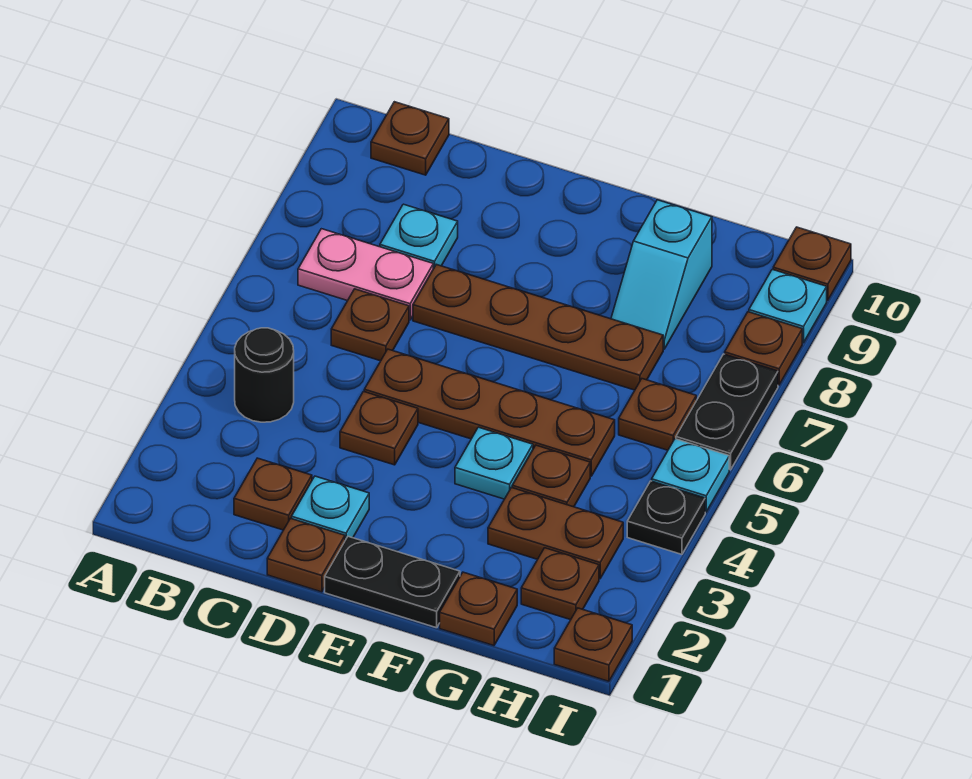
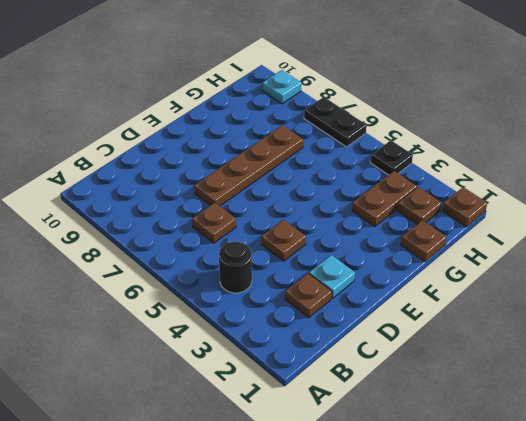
none -> pink 1x2 plate [298,229,433,320]
none -> brown 1x1 plate [371,102,449,175]
none -> cyan 1x1 plate [380,204,458,269]

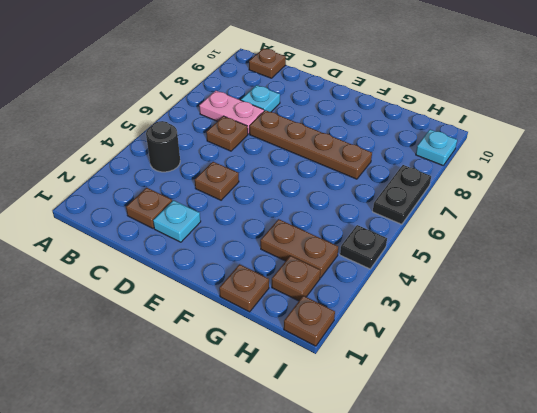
none -> brown 1x1 plate [267,518,345,592]
none -> brown 1x4 plate [364,349,615,476]
none -> black 1x2 plate [325,536,460,628]

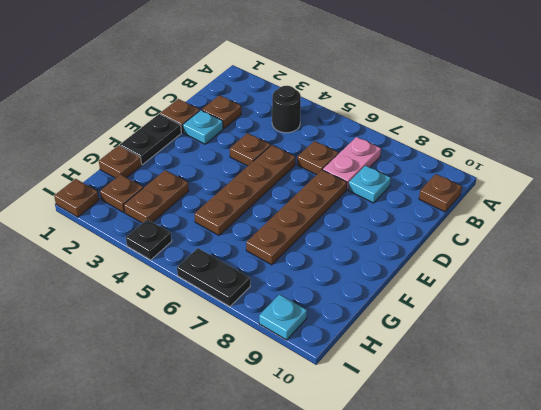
none -> cyan 1x1 plate [455,427,533,499]
none -> brown 1x1 plate [512,445,590,507]
none -> cyan 1x2 slope [611,200,712,349]

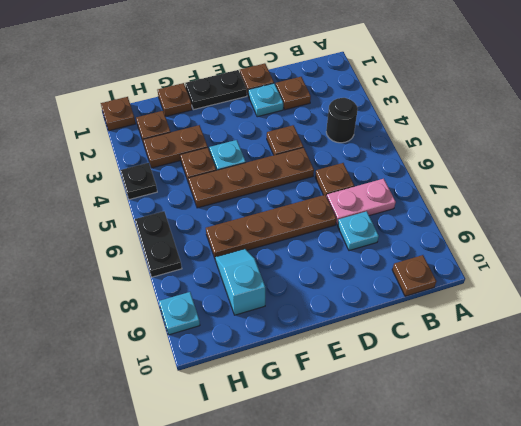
none -> brown 1x1 plate [619,379,696,450]
none -> cyan 1x1 plate [652,439,729,512]
none -> brown 1x1 plate [725,312,802,385]

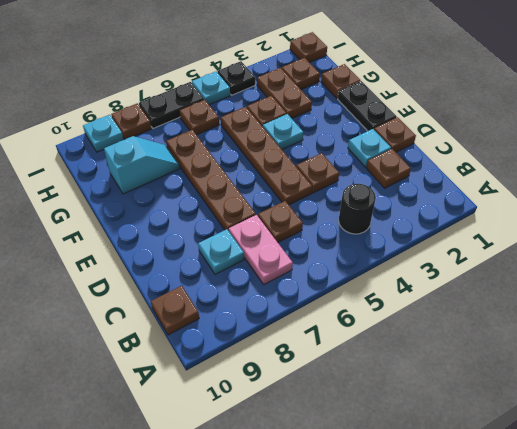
none -> brown 1x1 plate [773,227,851,301]

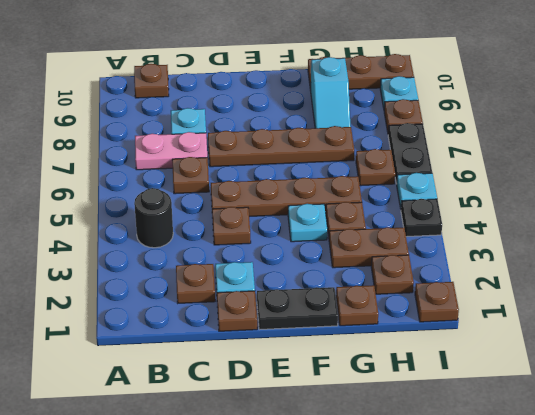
brown 1x3 plate [308,54,414,91] -> brown 1x1 plate [773,227,851,301]

